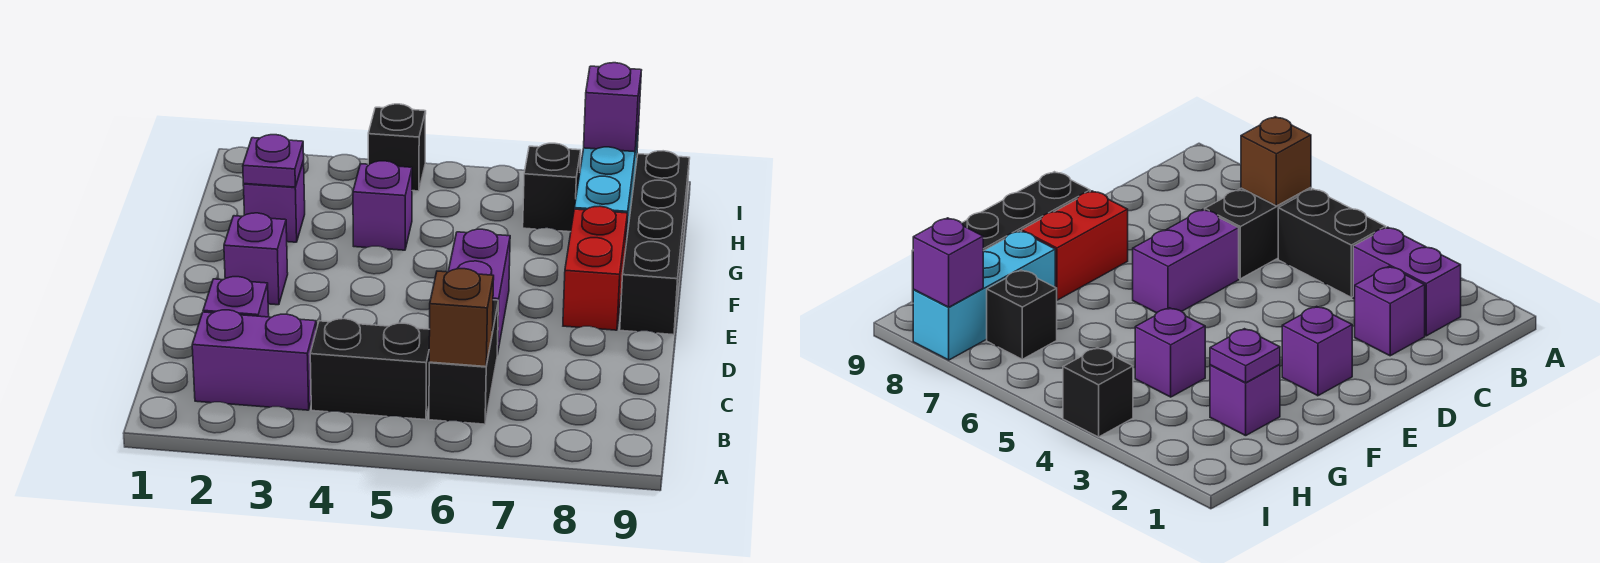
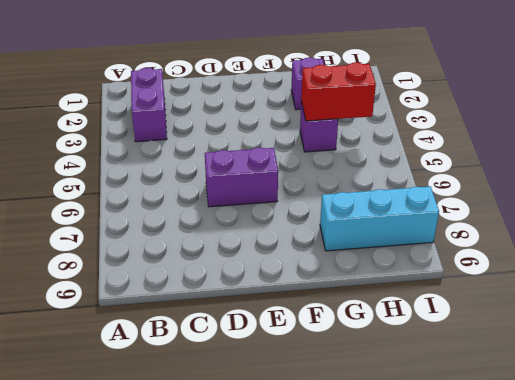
red 1x2 brick [301,63,376,121] -> red 1x2 brick moved to [563,206,628,330]
none -> black 1x2 brick [310,319,430,420]
none -> black 1x2 brick [429,300,498,424]
none -> purple 1x1 brick [203,277,269,317]

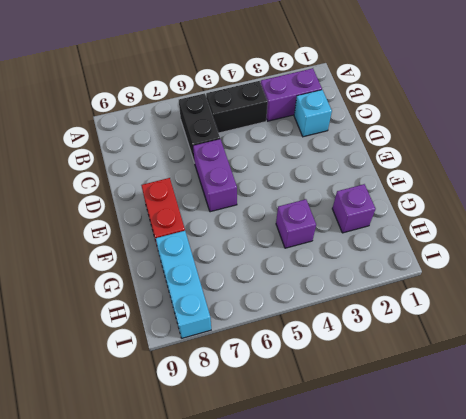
cyan 1x1 brick [294,90,332,137] -> purple 1x1 brick [203,277,269,317]
none -> purple 1x1 brick [224,213,288,305]
none -> black 1x4 brick [620,151,690,335]
none -> black 1x1 brick [523,143,581,232]

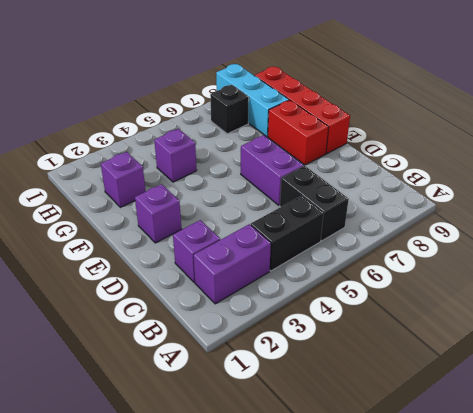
red 1x4 brick [255,66,350,154] -> black 1x4 brick [620,151,690,335]
none -> black 1x1 brick [368,104,426,191]
none -> brown 1x1 brick [429,269,494,367]
none -> purple 1x1 plate [243,135,304,187]

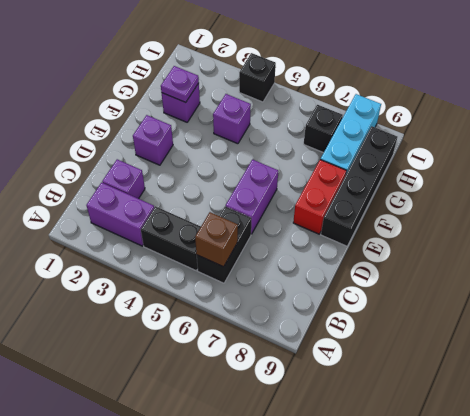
none -> purple 1x1 brick [584,63,641,152]

